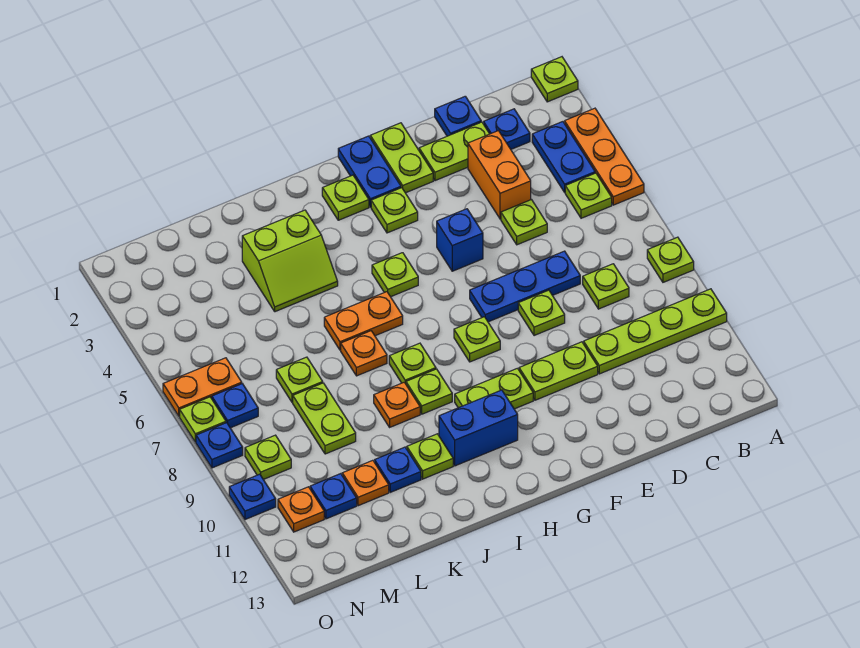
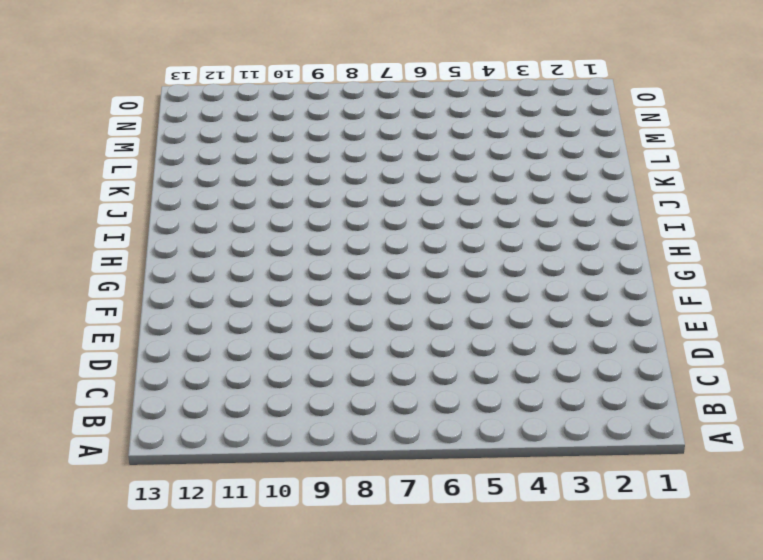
none -> lime 1x1 plate [531,57,578,102]
none -> orange 1x3 plate [565,108,644,205]
none -> lime 1x1 plate [647,237,694,282]
none -> lime 1x4 plate [584,289,727,374]

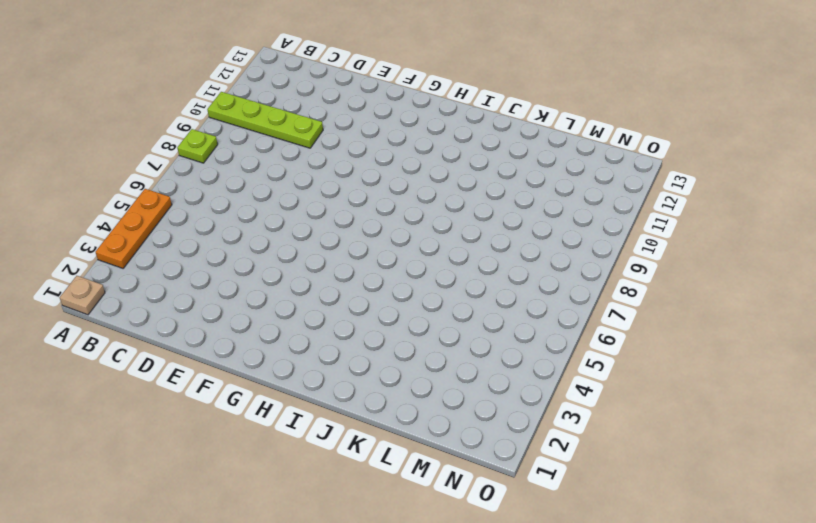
tan 1x1 plate [60,276,105,315] -> lime 1x1 plate [531,57,578,102]
none -> blue 1x2 plate [532,122,595,192]
none -> lime 1x1 plate [565,173,612,218]
none -> blue 1x1 plate [484,109,530,149]
none -> lime 1x1 plate [583,264,629,309]

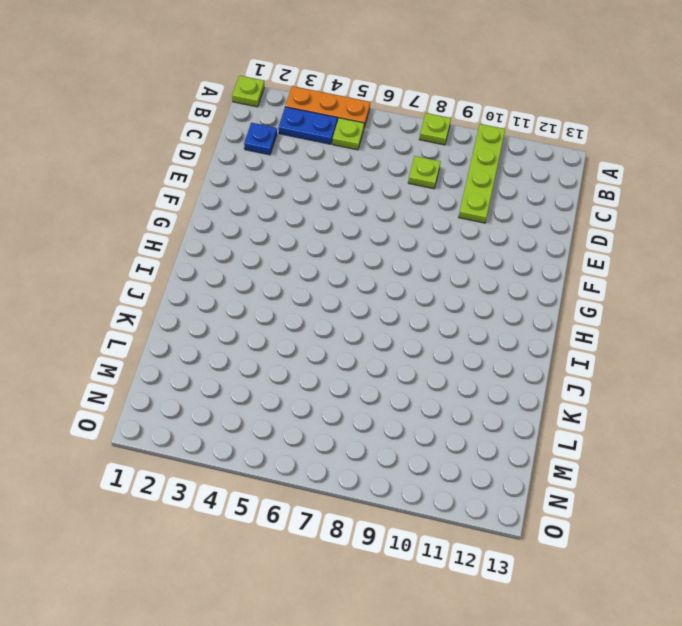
none -> blue 1x1 plate [435,96,481,136]
none -> lime 1x2 plate [419,122,489,181]
none -> orange 1x2 brick [468,131,531,219]
none -> lime 1x1 plate [501,200,547,245]

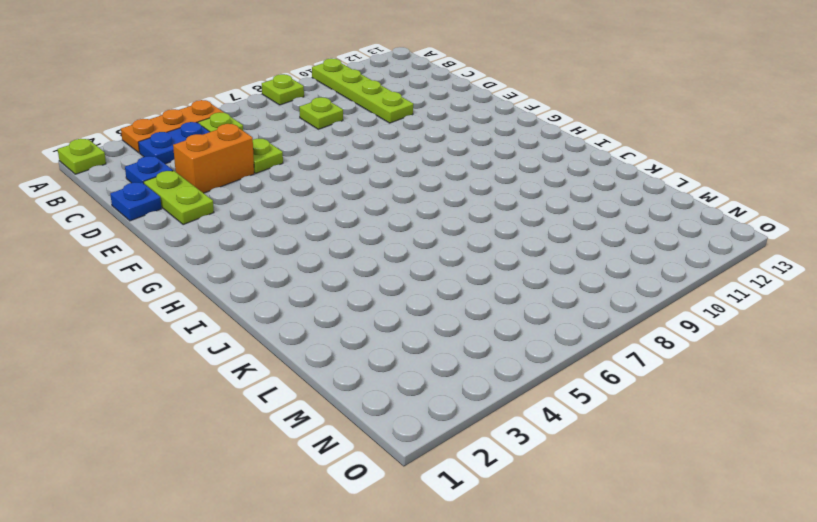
none -> blue 1x3 plate [470,251,580,322]
none -> lime 1x1 plate [518,290,565,336]
none -> lime 1x2 plate [519,342,598,400]
none -> lime 1x2 plate [370,123,433,193]

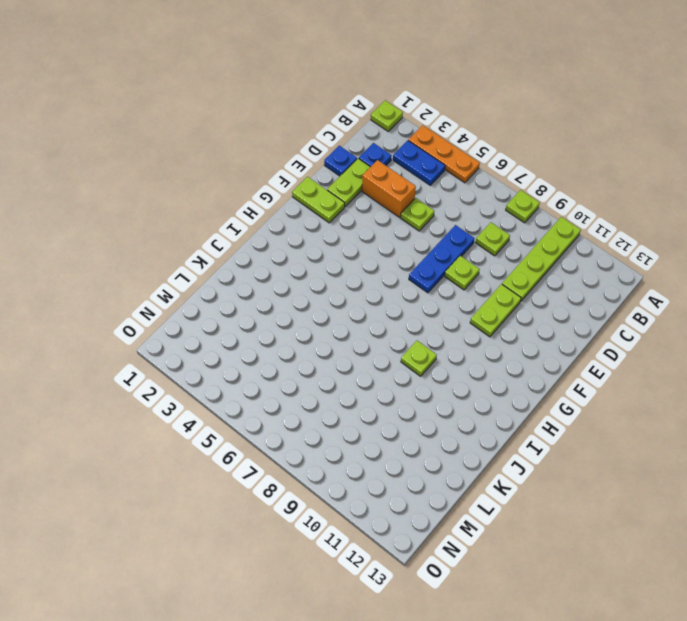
none -> lime 1x1 plate [565,173,612,218]
none -> blue 1x1 brick [437,209,483,271]
none -> blue 1x2 plate [338,136,401,207]
none -> lime 1x1 plate [371,188,418,233]

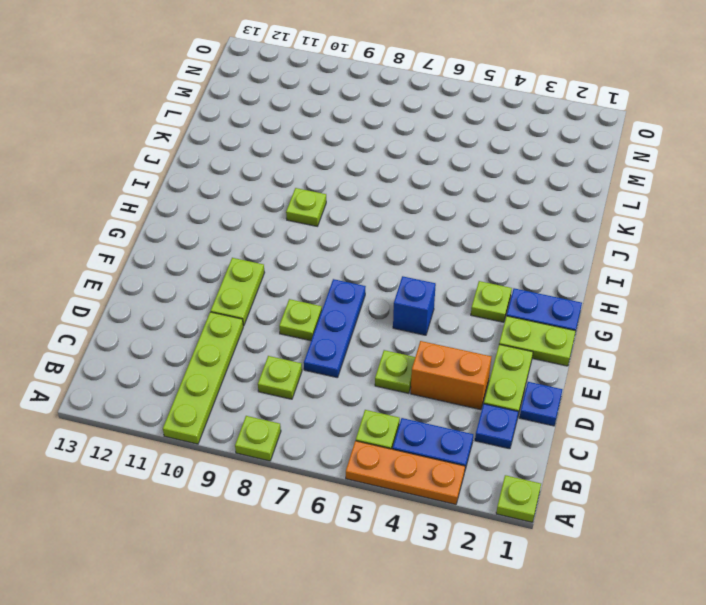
none -> lime 1x1 plate [454,317,500,362]
none -> lime 1x2 plate [455,368,533,409]
none -> lime 1x1 plate [322,175,369,220]
none -> lime 1x1 plate [372,253,418,297]

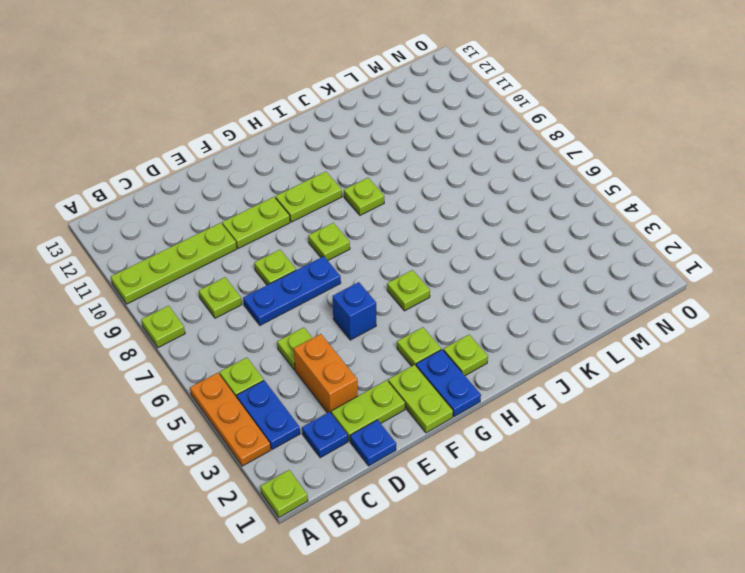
none -> blue 1x2 brick [439,390,518,466]
none -> orange 1x2 plate [324,292,403,350]
none -> lime 1x1 plate [389,343,436,384]
none -> lime 2x2 slope [242,210,338,312]

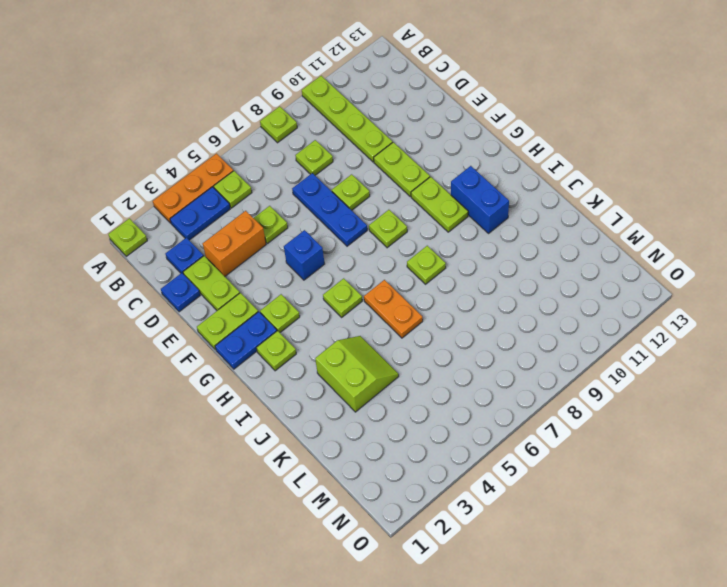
none -> lime 1x1 plate [406,369,452,414]
none -> orange 1x1 plate [341,331,387,376]
none -> orange 1x1 plate [374,382,420,427]
none -> lime 1x1 plate [407,434,453,479]

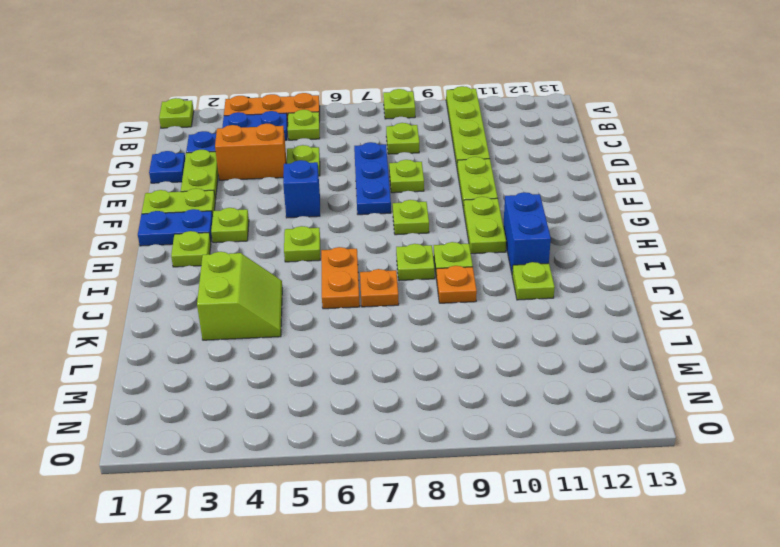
none -> blue 1x1 plate [375,447,421,492]
none -> lime 1x1 plate [276,357,323,402]
none -> lime 1x2 plate [293,383,356,454]
none -> orange 1x1 plate [342,460,389,506]

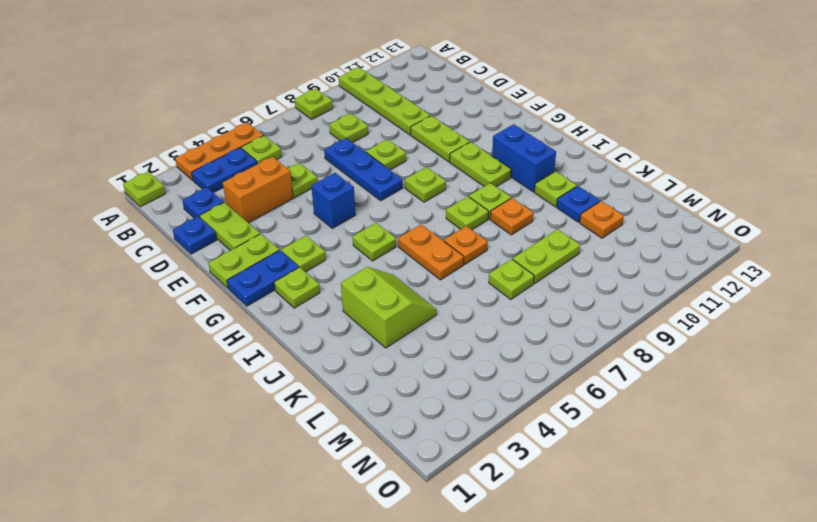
none -> blue 1x1 plate [310,474,357,519]
none -> orange 1x2 plate [163,358,242,416]
none -> blue 1x1 plate [212,384,258,428]
none -> lime 1x1 plate [245,435,291,479]

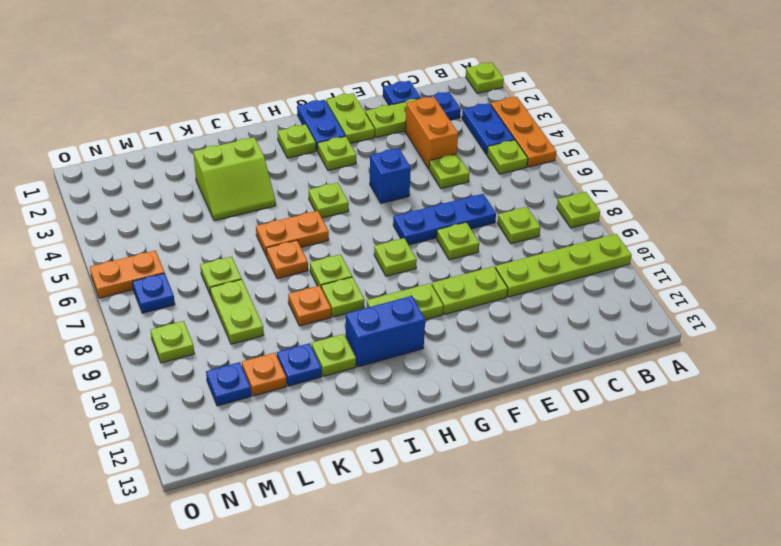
none -> orange 1x1 plate [278,487,324,532]
none -> lime 1x1 plate [180,397,226,442]
none -> blue 1x1 plate [196,423,243,468]
none -> blue 1x1 plate [229,474,276,520]

